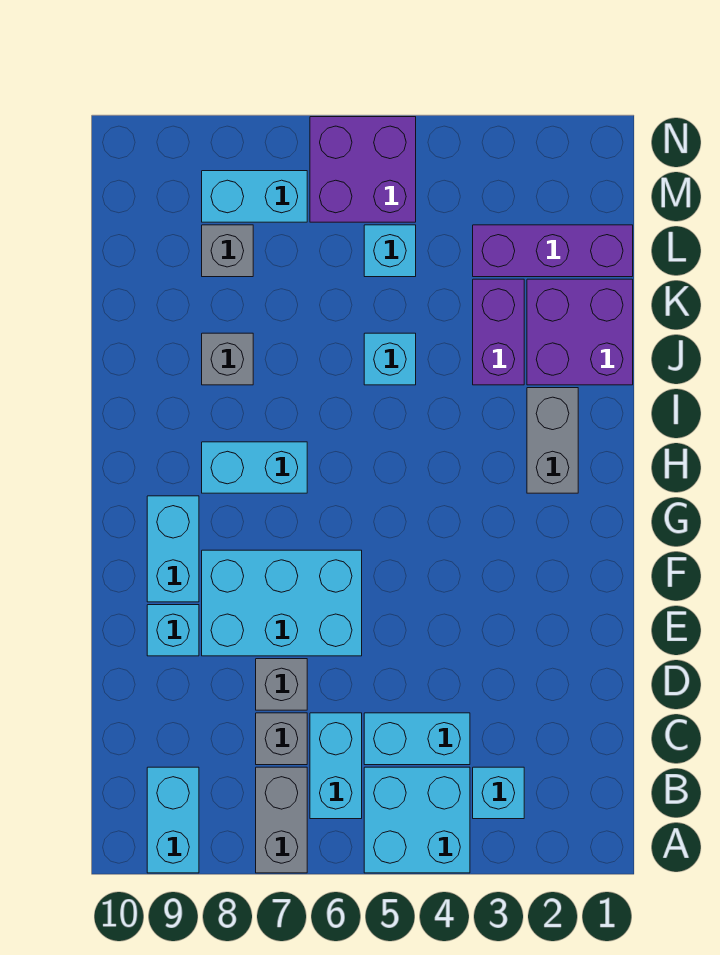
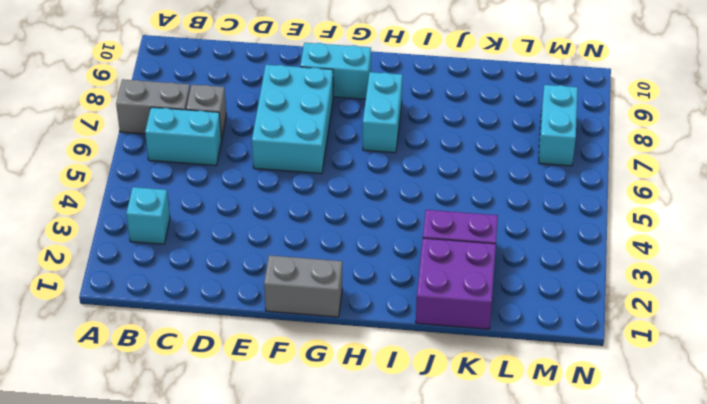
grey 1x2 brick [264,255,342,317] -> grey 1x2 brick moved to [527,388,578,493]
none -> cyan 2x2 brick [364,767,470,873]
none -> cyan 1x2 brick [147,767,199,873]
none -> cyan 1x2 brick [364,713,470,765]

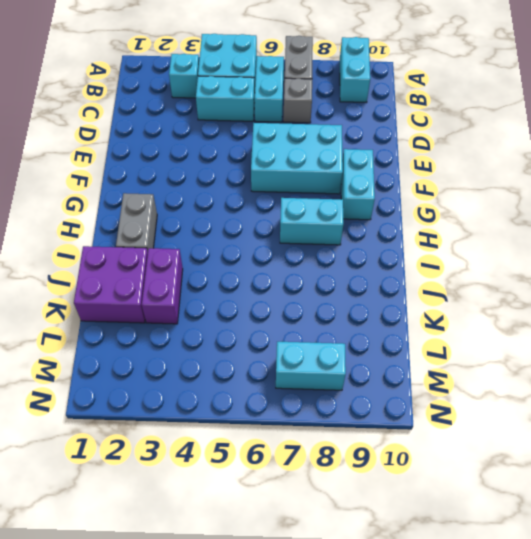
none -> grey 1x1 brick [256,659,307,710]
none -> cyan 1x1 brick [147,605,199,656]
none -> cyan 1x1 brick [364,333,416,385]

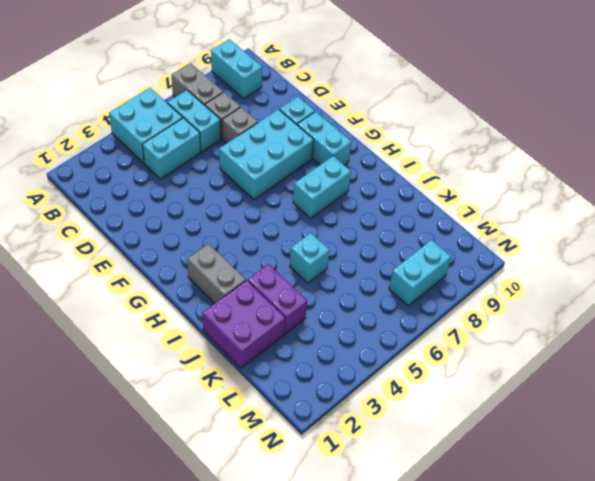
none -> cyan 1x1 brick [473,767,524,819]
none -> grey 1x1 brick [202,333,253,385]
none -> purple 1x3 brick [473,225,633,277]

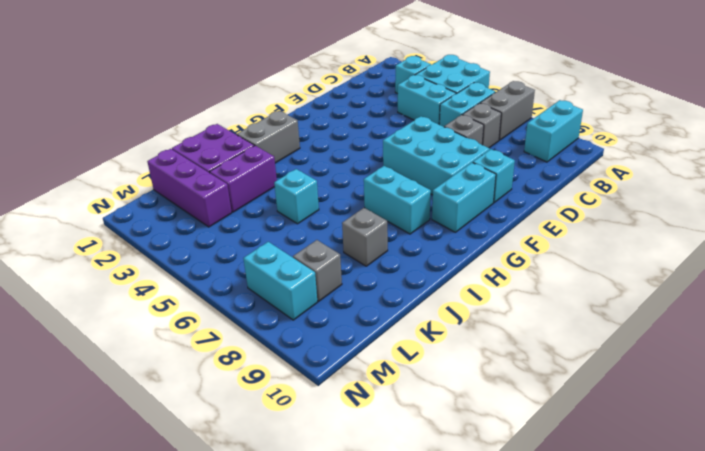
none -> cyan 1x1 brick [364,225,416,277]
none -> purple 2x2 brick [310,117,416,222]

